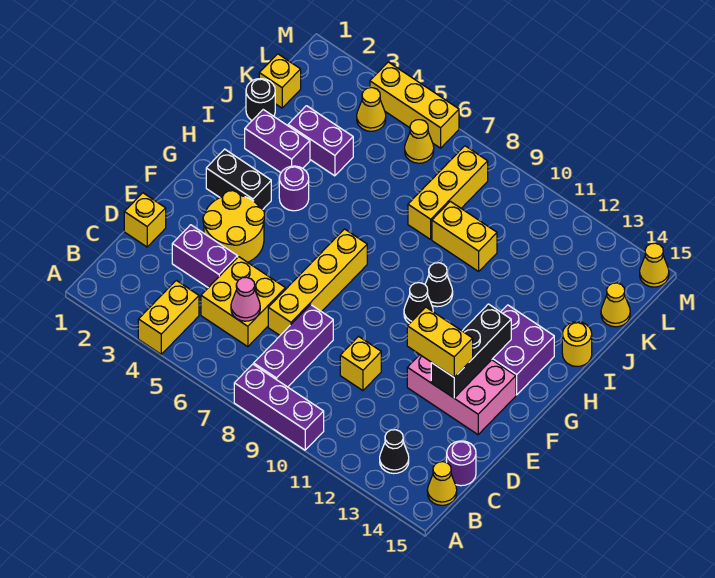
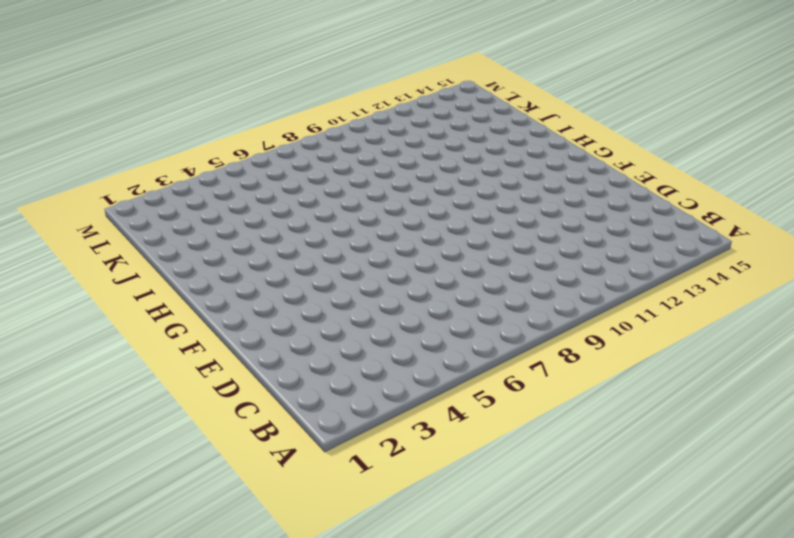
none -> yellow 1x2 brick [138,280,199,354]
none -> purple 1x3 brick [234,364,324,450]
none -> purple 1x3 brick [254,305,333,387]
none -> black 1x1 cone [380,430,409,474]

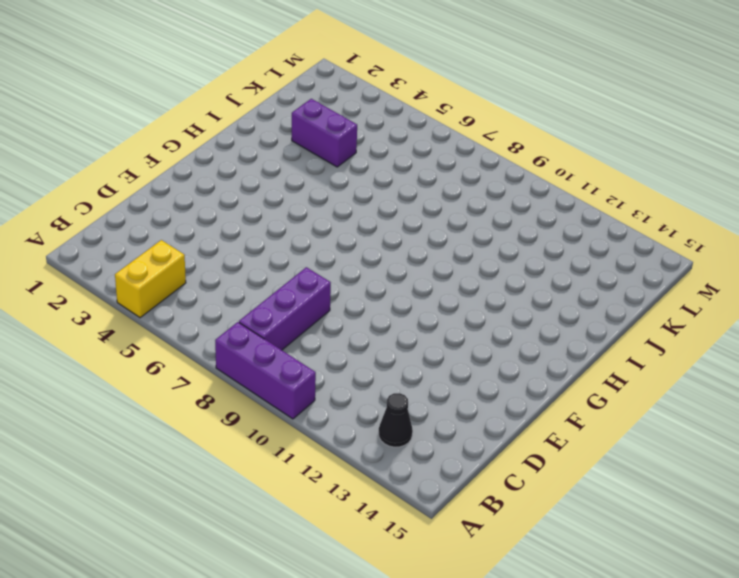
none -> yellow 1x1 cone [427,462,457,505]
none -> yellow 2x2 brick [201,257,285,347]
none -> purple 1x1 round brick [447,441,476,486]
none -> yellow 1x1 brick [124,193,166,247]

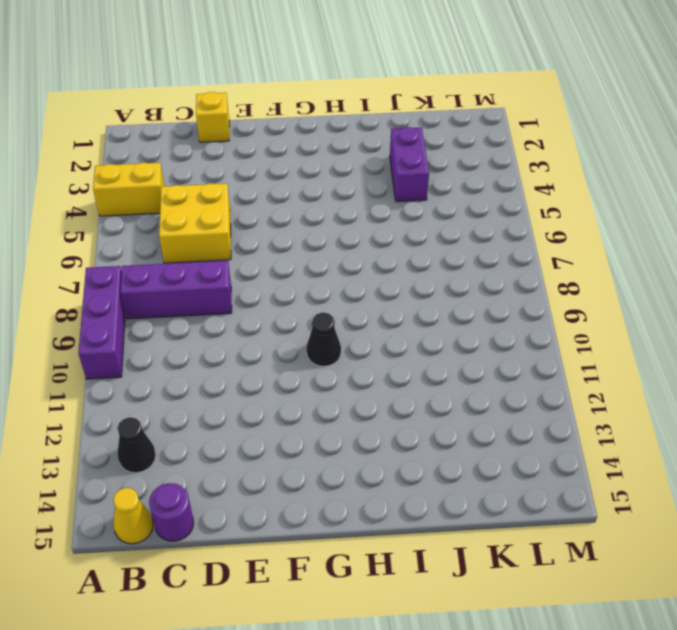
none -> purple 1x2 brick [172,225,238,288]
none -> yellow 1x4 brick [268,229,367,335]
none -> yellow 1x1 brick [340,336,381,391]
none -> yellow 2x2 round brick [203,191,265,262]

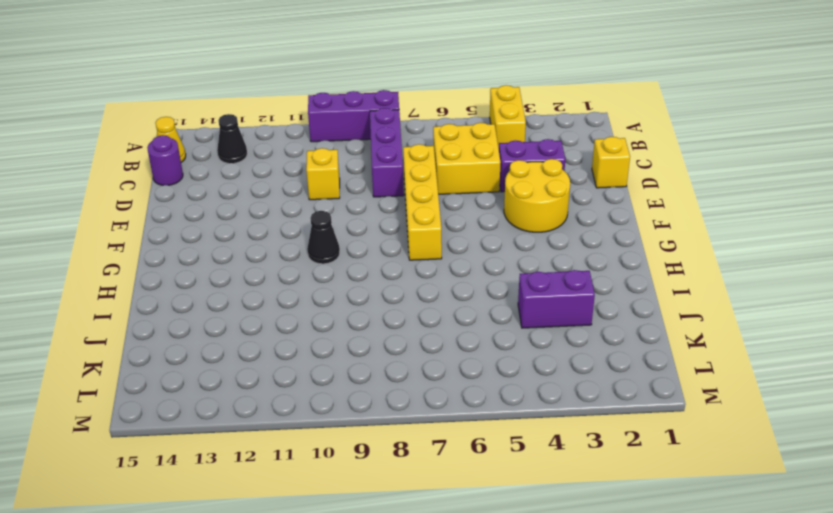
none -> pink 2x3 brick [407,355,516,435]
none -> black 1x2 brick [206,149,271,210]
none -> purple 2x2 brick [492,305,554,395]
none -> purple 1x1 round brick [279,166,309,211]

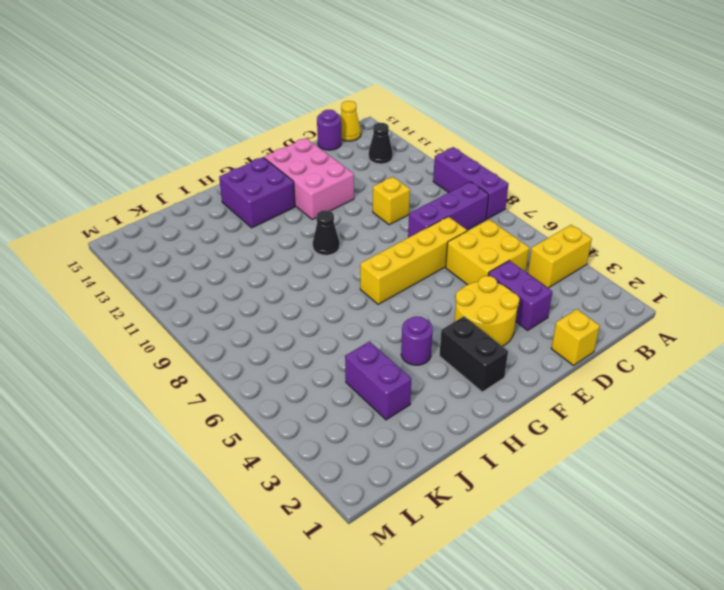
none -> black 1x1 cone [425,263,453,307]
none -> purple 1x2 brick [245,110,310,173]
none -> yellow 1x1 round brick [562,322,592,366]
none -> black 1x1 round brick [246,79,275,121]

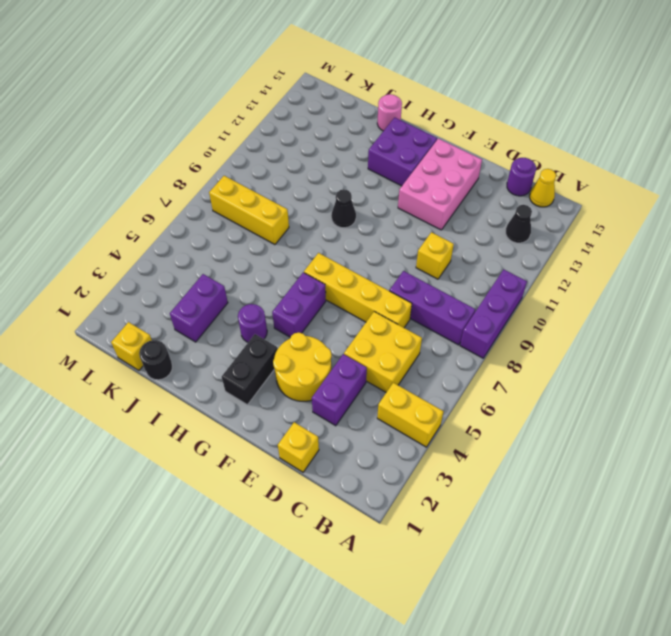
purple 1x2 brick [272,272,326,337] -> purple 1x2 brick moved to [245,110,310,173]
pink 1x1 round brick [377,94,402,131] -> yellow 1x1 round brick [562,322,592,366]
none -> black 1x1 cone [404,283,433,324]
none -> yellow 1x2 brick [432,201,497,271]
none -> yellow 1x1 cone [601,283,630,327]
none -> yellow 1x1 cone [357,88,386,131]

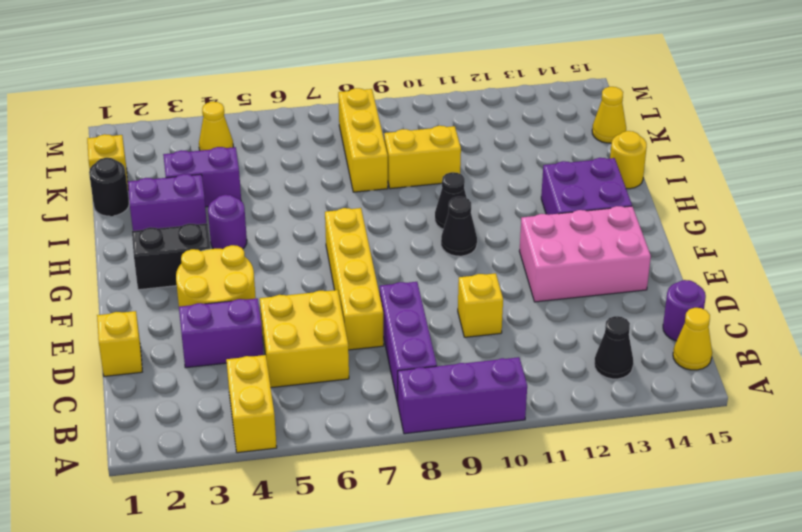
none -> yellow 1x1 cone [405,120,434,163]
none -> yellow 1x3 brick [370,62,459,148]
none -> yellow 1x1 cone [640,243,669,287]
none -> pink 1x1 cone [231,277,260,321]

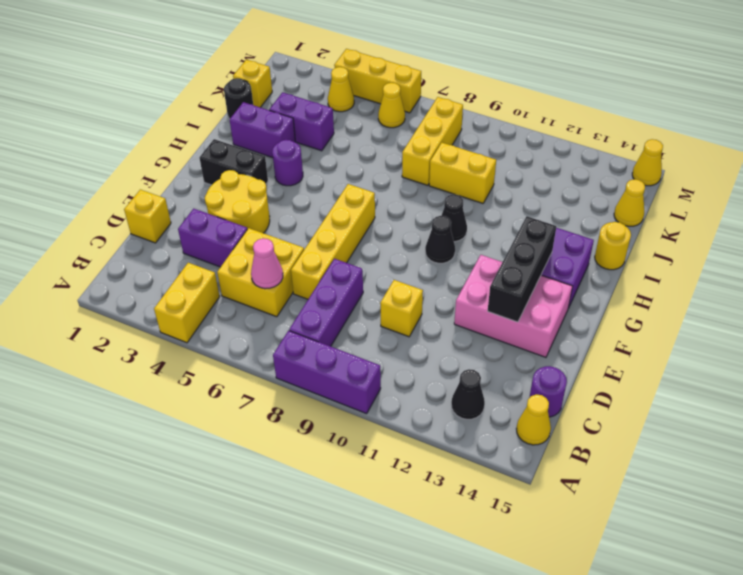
none -> yellow 1x2 brick [407,307,473,377]

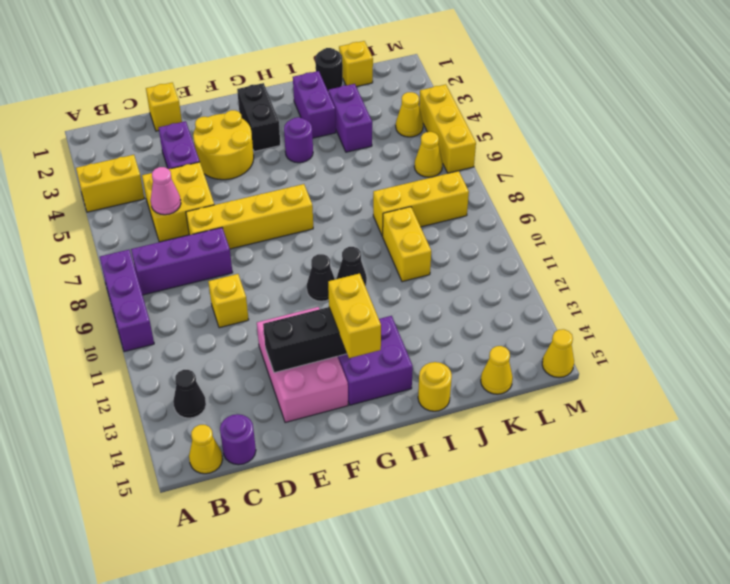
yellow 1x2 brick [328,273,381,358] -> yellow 1x2 brick moved to [407,307,473,377]

